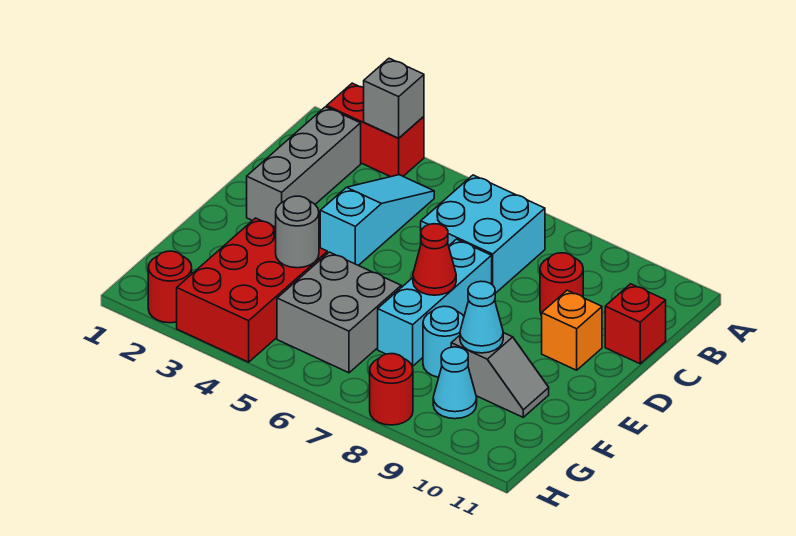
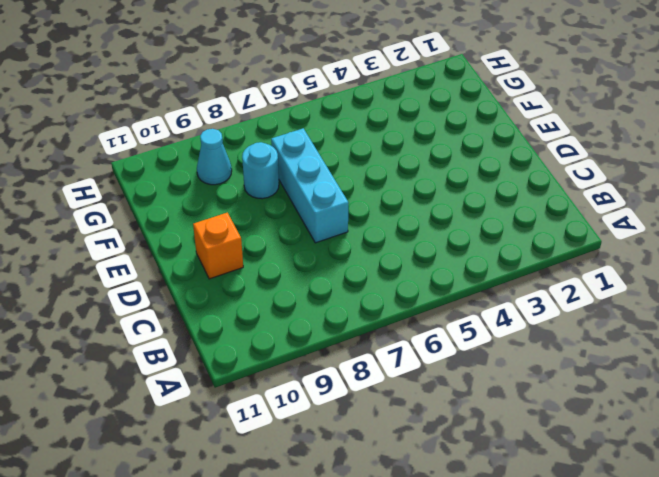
none -> red 1x2 brick [327,83,424,177]
none -> grey 1x3 brick [247,107,361,227]
none -> cyan 1x3 slope [320,175,434,265]

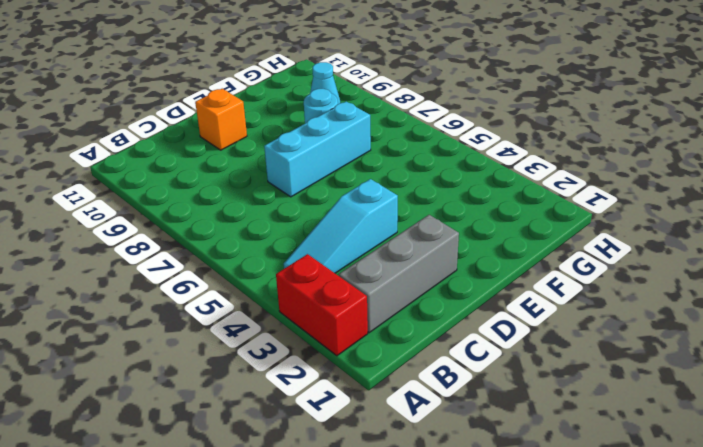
none -> cyan 2x2 brick [421,175,545,293]
none -> red 1x1 round brick [540,253,583,315]
none -> red 1x1 brick [605,284,666,364]

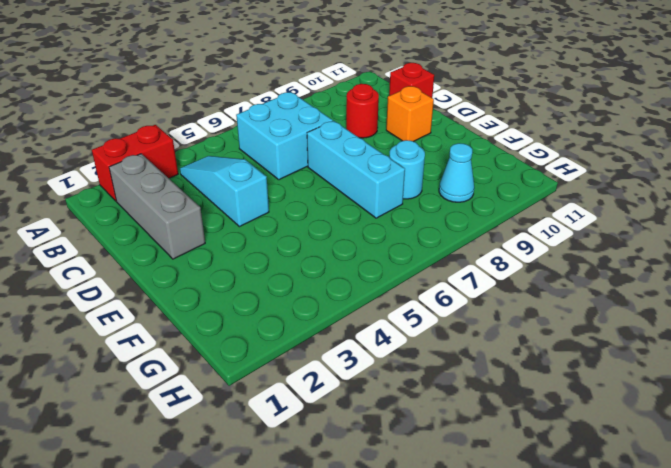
none -> red 2x3 brick [177,218,327,362]
none -> grey 2x2 brick [277,252,401,373]
none -> grey 1x2 slope [451,333,549,417]

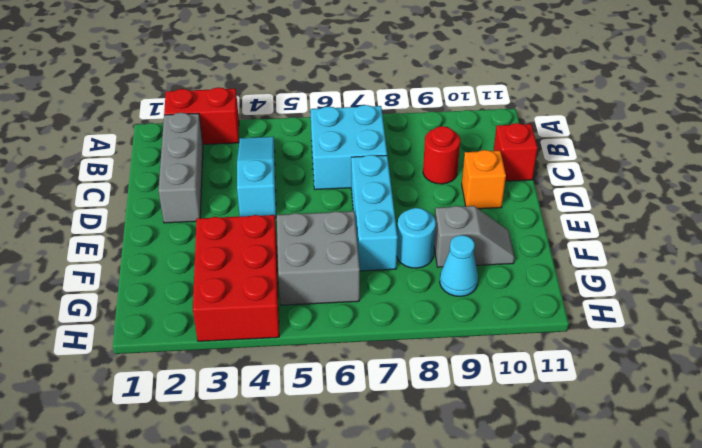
none -> red 1x1 round brick [148,251,192,323]
none -> red 1x1 round brick [370,354,413,425]
none -> grey 1x1 brick [364,58,424,138]

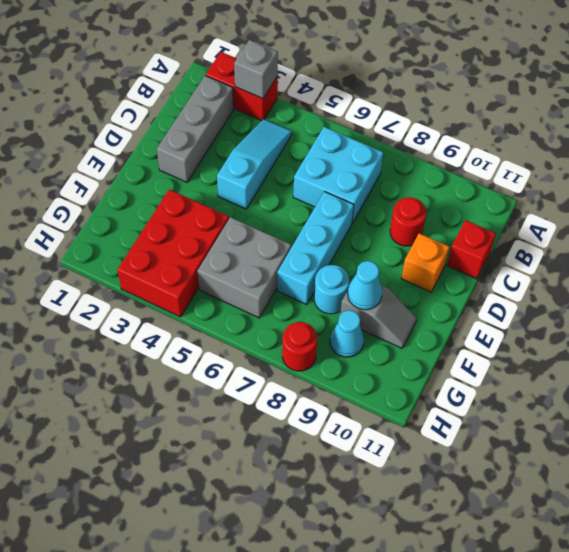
none -> red 1x1 round brick [148,251,192,323]
none -> red 1x1 cone [413,224,456,295]
none -> grey 1x1 round brick [276,196,319,268]

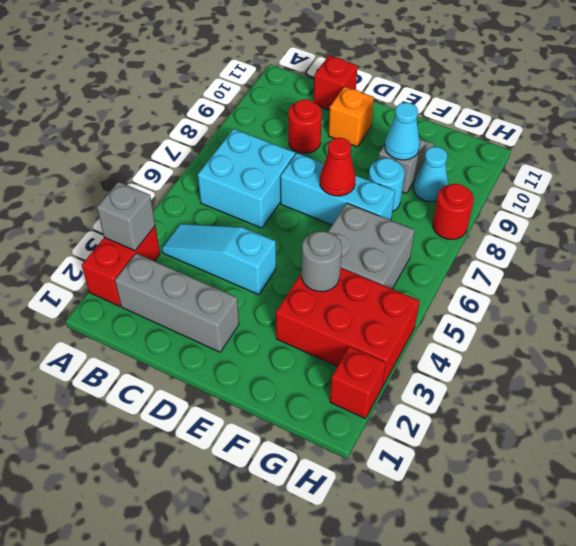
red 1x1 brick [330,346,386,419] -> red 1x1 round brick [148,251,192,323]

